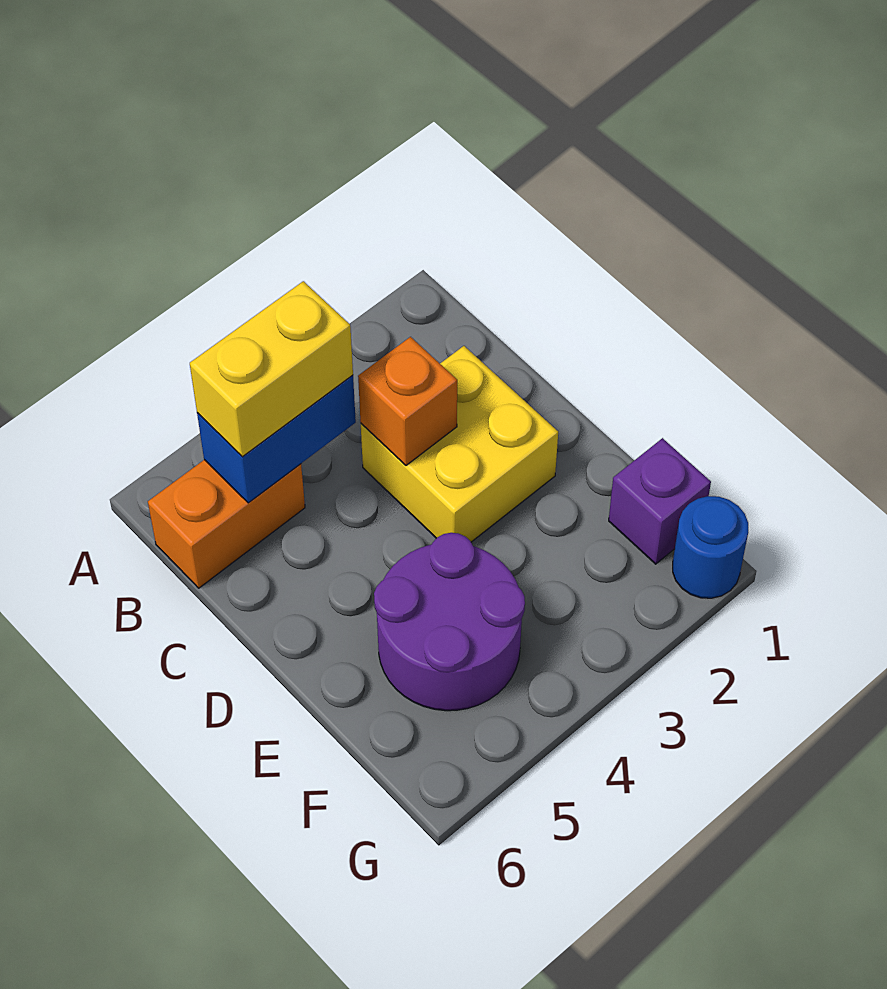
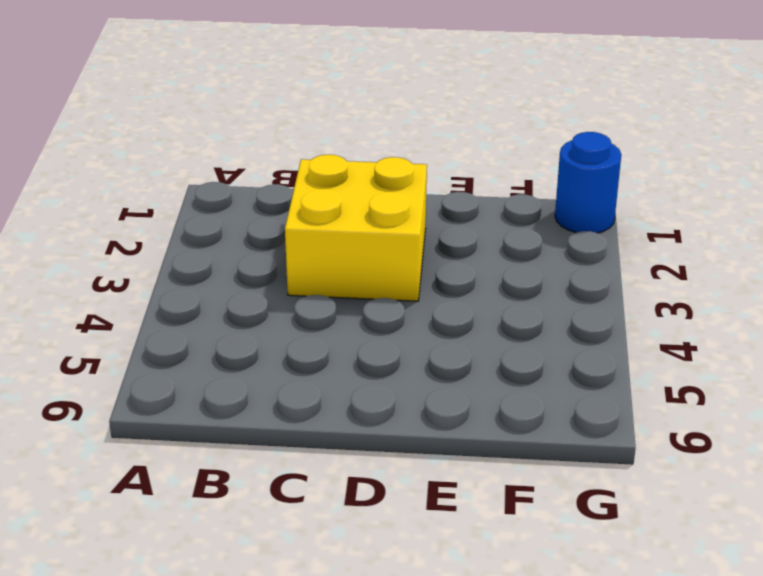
none -> orange 1x2 brick [148,460,305,588]
none -> purple 2x2 round brick [374,533,525,711]

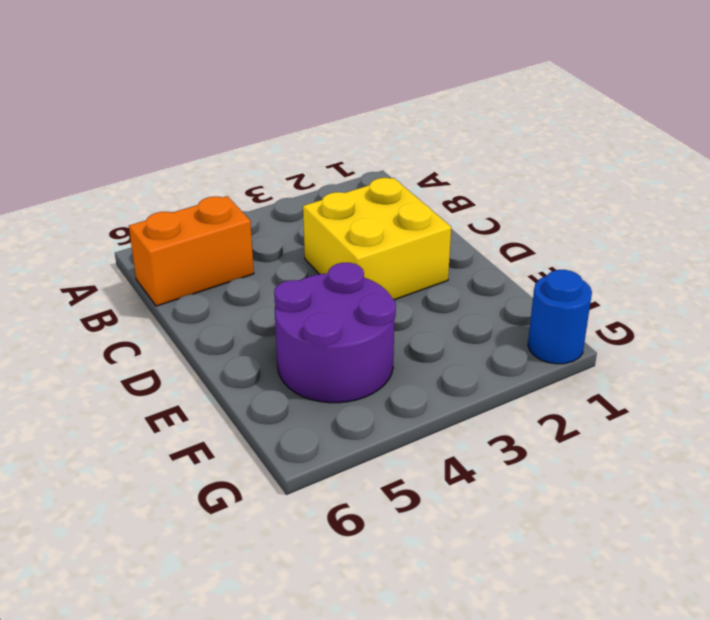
none -> purple 1x1 brick [609,438,711,564]
none -> blue 1x2 brick [197,375,356,503]

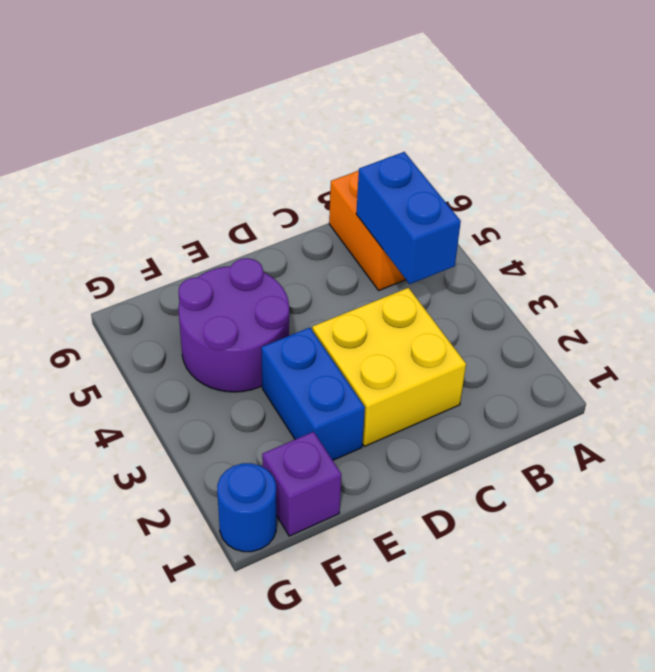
blue 1x2 brick [261,328,365,460] -> none
none -> orange 1x1 brick [358,337,457,465]
none -> yellow 1x2 brick [190,281,353,457]

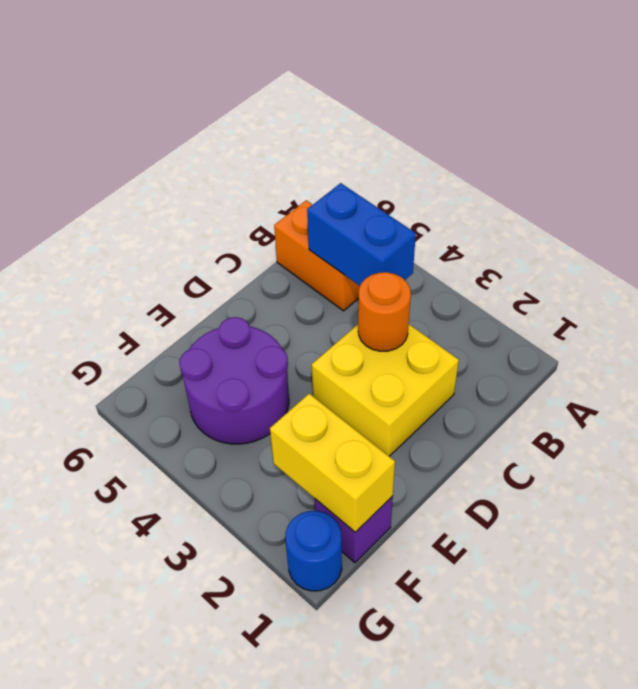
orange 1x1 round brick [358,272,411,351] -> orange 1x1 brick [358,337,457,465]
yellow 1x2 brick [270,394,395,532] -> yellow 1x2 brick moved to [190,281,353,457]

